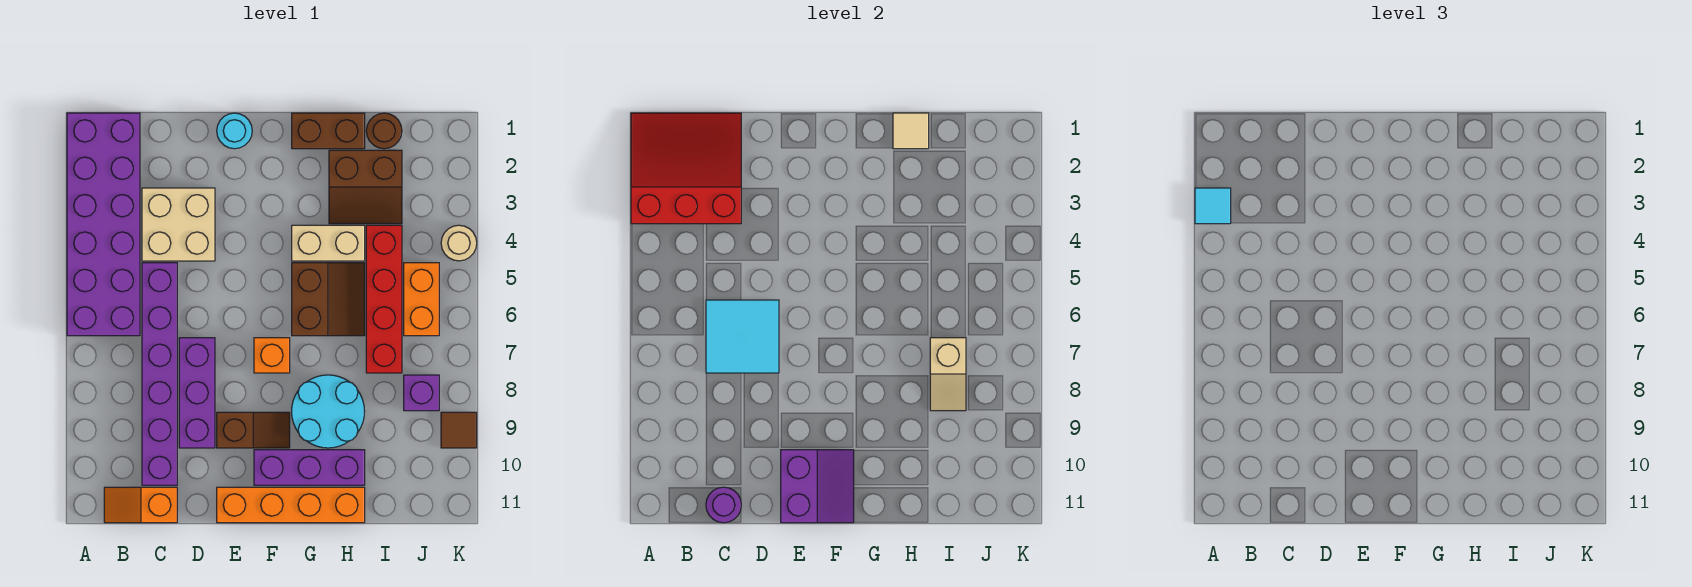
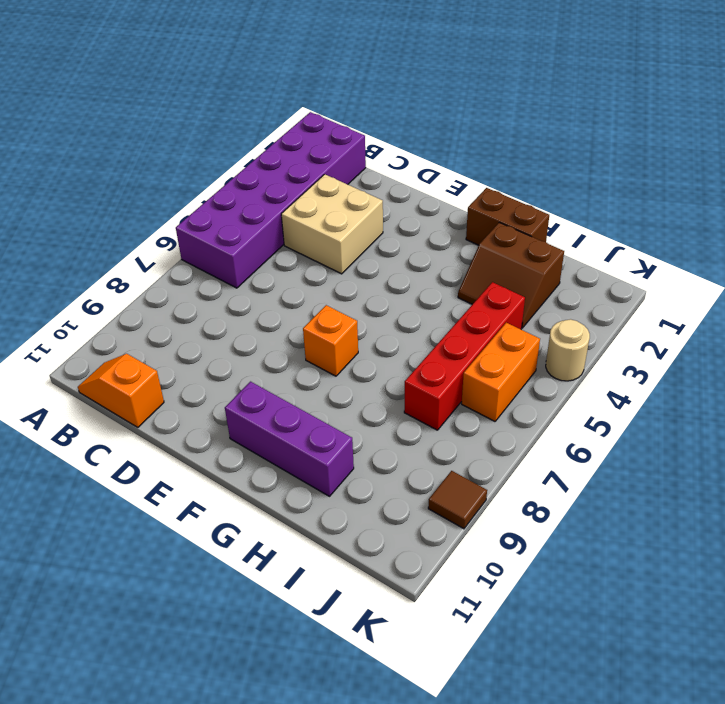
none -> purple 1x6 brick [142,263,177,485]
none -> purple 1x3 brick [179,338,215,448]
none -> cyan 1x1 round brick [217,113,252,149]

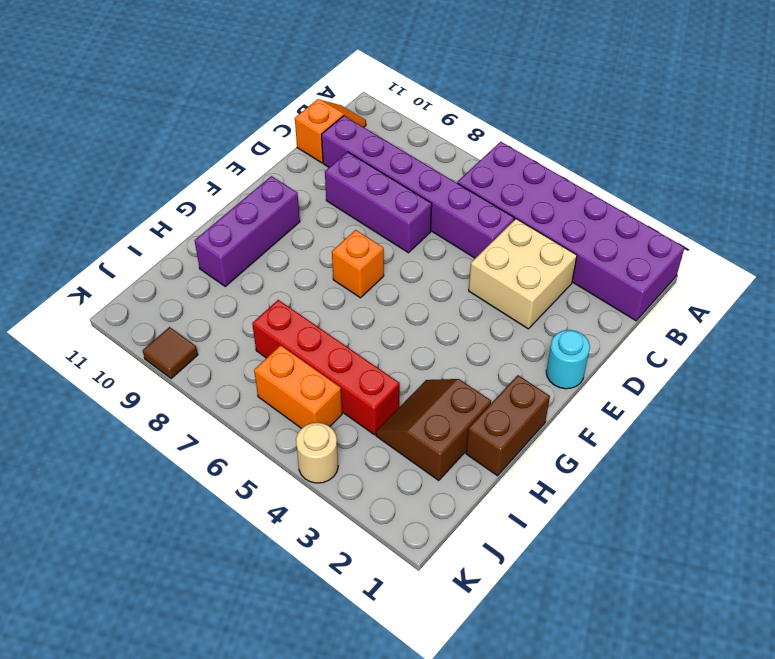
none -> brown 1x2 slope [217,412,290,448]
none -> orange 1x4 brick [217,487,365,523]
none -> tan 1x2 brick [292,225,365,261]

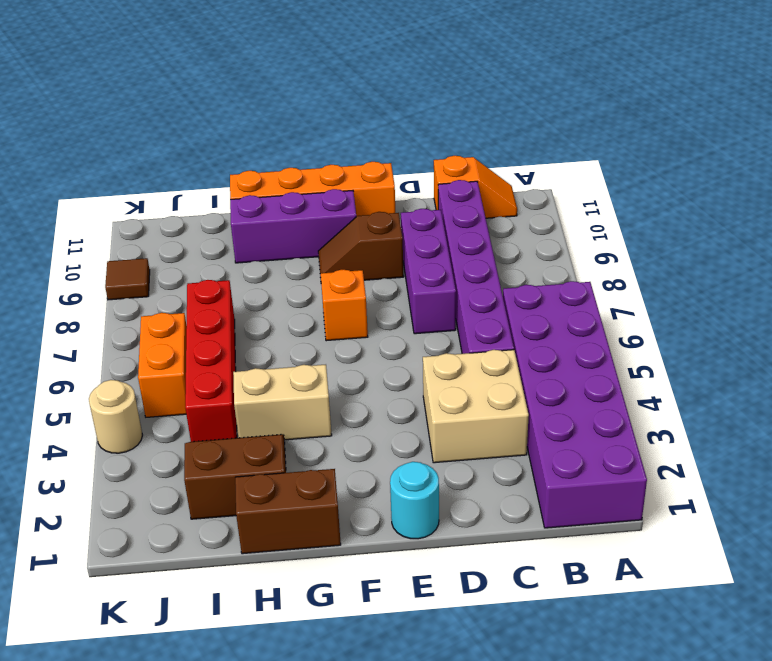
none -> brown 2x2 slope [292,263,365,336]
none -> cyan 2x2 round brick [292,375,365,448]
none -> brown 1x1 round brick [366,113,402,149]

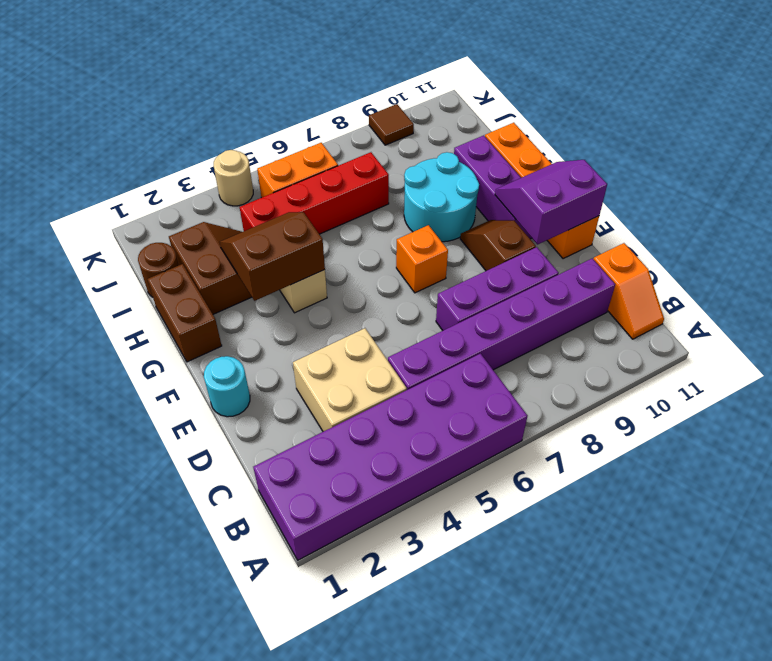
brown 2x2 slope [220,212,325,301] -> brown 2x2 slope moved to [292,263,365,336]
none -> purple 1x1 brick [404,375,439,411]
none -> red 3x3 slope [631,113,741,224]
none -> cyan 2x2 tile [706,300,779,373]

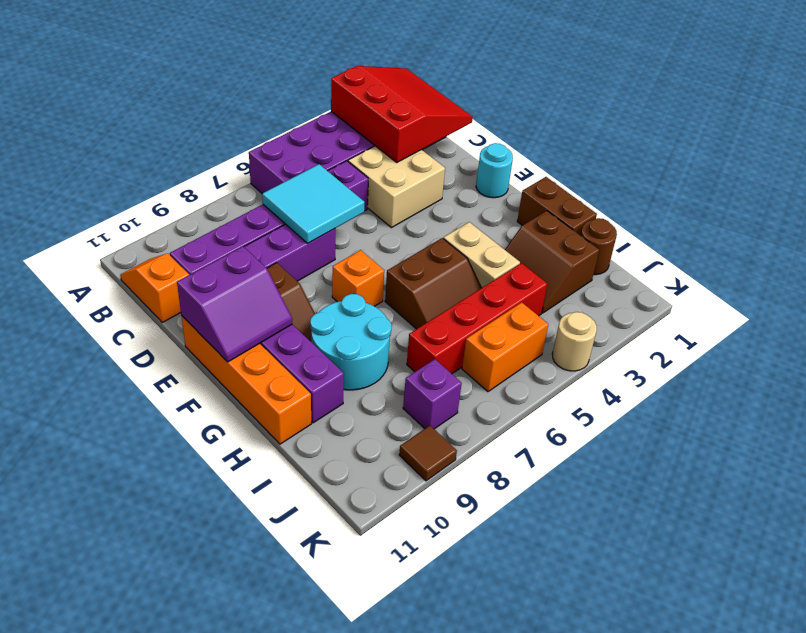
none -> purple 1x1 round brick [706,487,741,523]
none -> tan 1x1 tile [893,113,929,149]
none -> tan 1x2 slope [930,338,966,411]

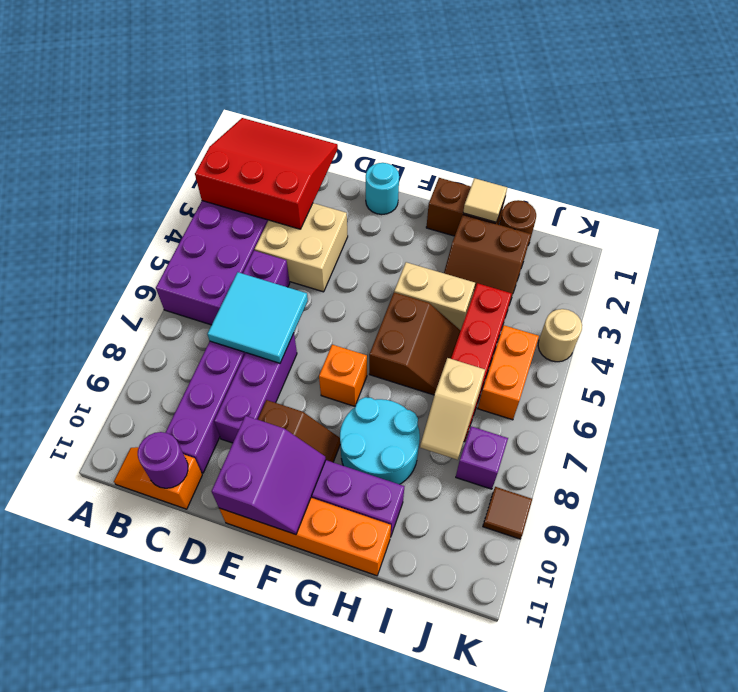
none -> cyan 1x1 tile [1195,188,1231,224]

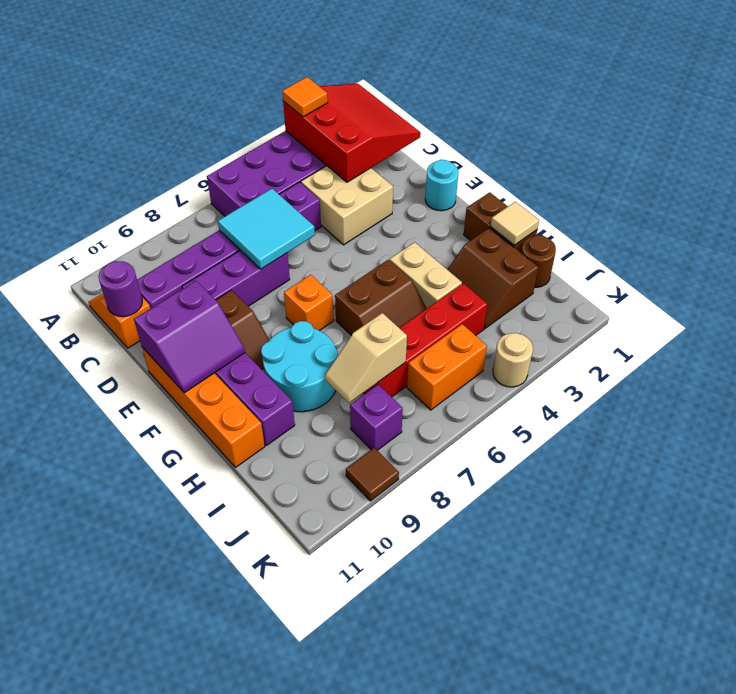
orange 1x1 tile [282,77,328,117] -> cyan 1x1 tile [1195,188,1231,224]

